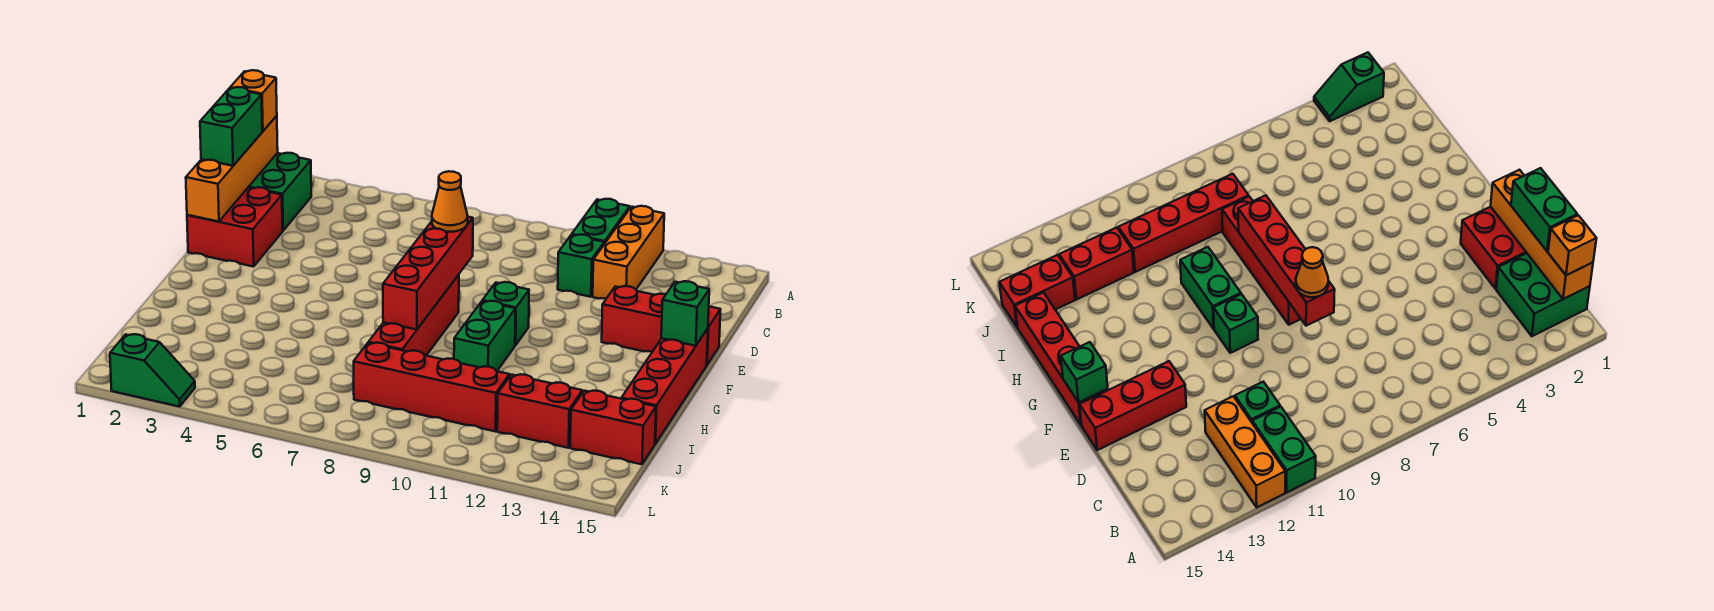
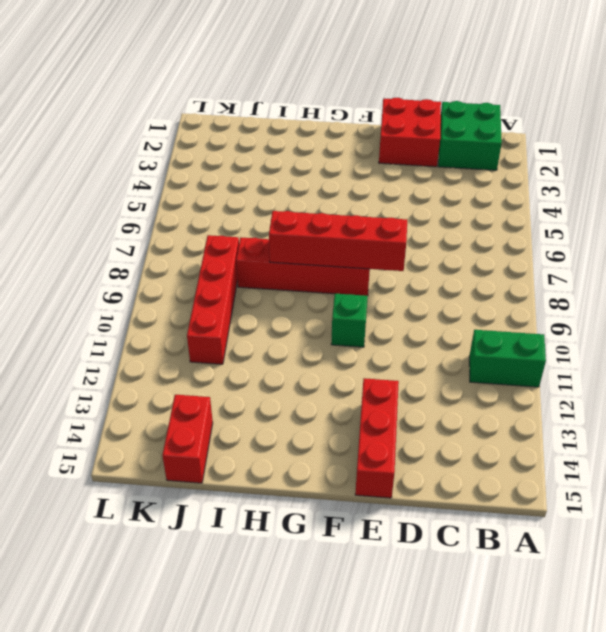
none -> orange 1x3 brick [593,206,664,299]
none -> green 1x1 brick [558,235,604,297]
none -> red 1x4 brick [621,328,708,444]

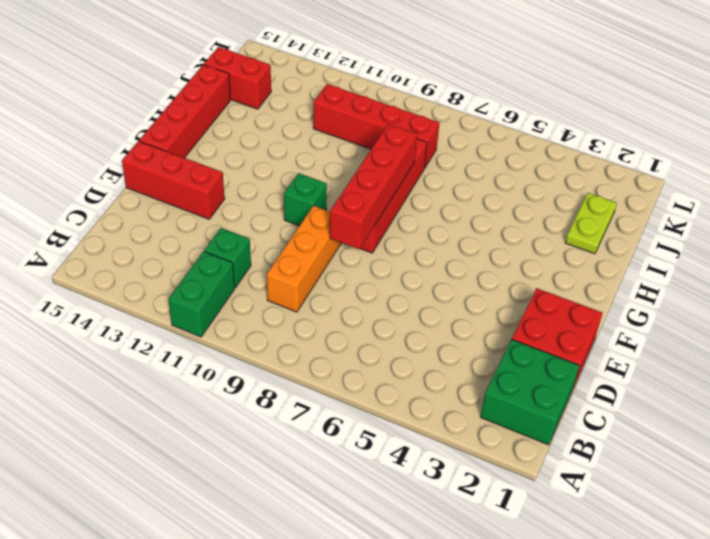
orange 1x3 brick [267,206,341,312] -> orange 1x3 brick moved to [593,206,664,299]
lime 1x2 plate [565,193,617,254] -> none
none -> green 1x2 brick [454,301,515,371]
none -> red 1x2 brick [497,374,582,448]
none -> green 1x2 slope [110,334,195,407]

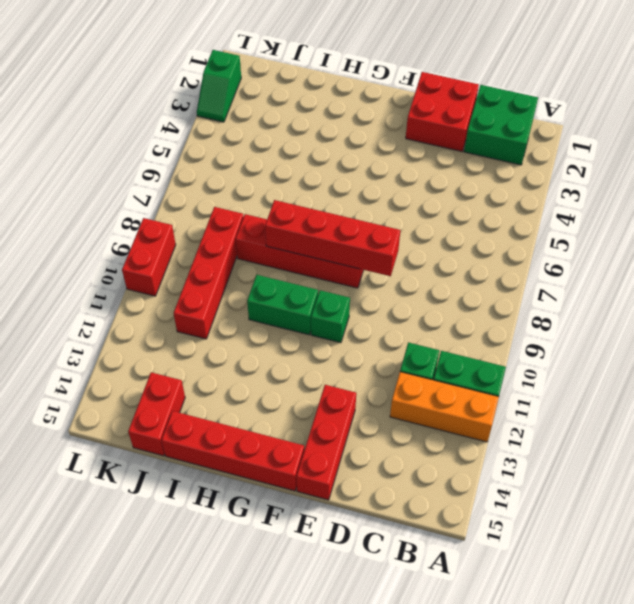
red 1x2 brick [122,218,176,296] -> red 1x2 brick moved to [497,374,582,448]
none -> orange 1x4 brick [186,116,278,222]
none -> green 1x1 brick [661,281,709,346]
none -> orange 1x1 brick [230,70,277,131]

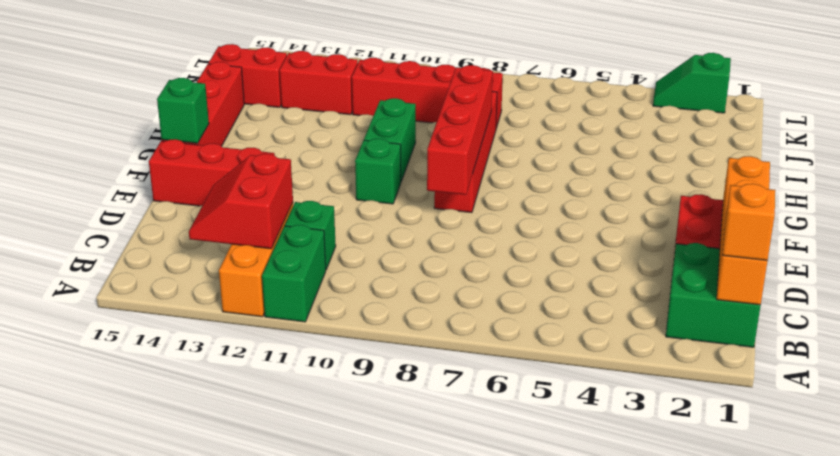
red 2x2 slope [189,154,293,249] -> none
none -> green 1x2 brick [200,87,262,166]
none -> orange 1x1 cone [432,171,468,232]

